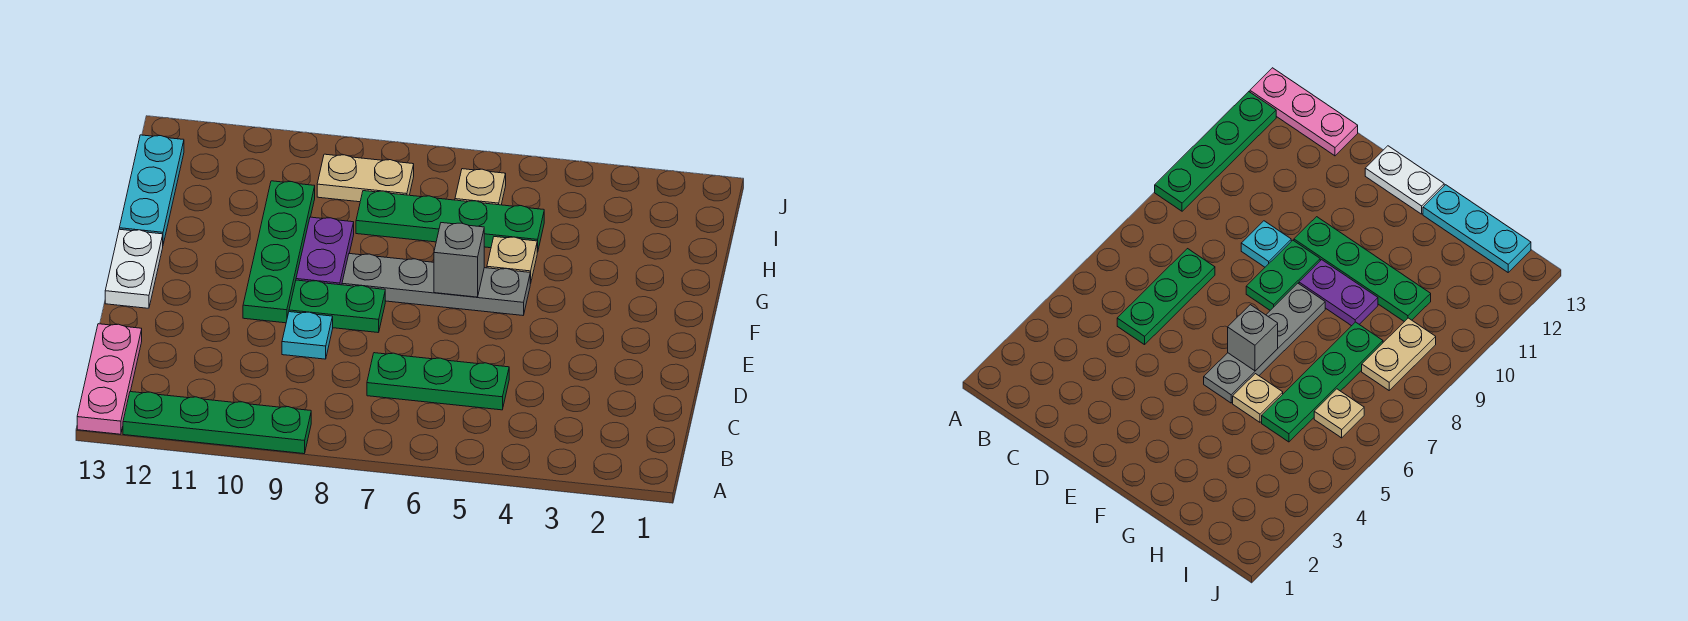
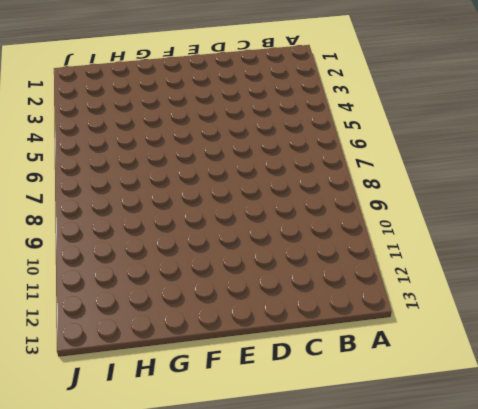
none -> green 1x4 plate [123,392,311,454]
none -> pink 1x3 plate [77,324,142,434]
none -> green 1x3 plate [367,353,509,410]

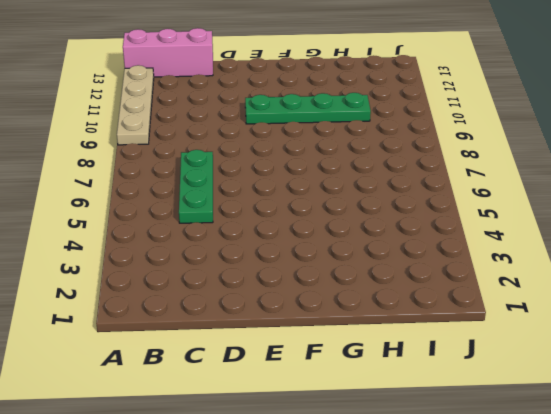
tan 1x4 plate [117,65,154,145] -> green 1x4 plate [123,392,311,454]
pink 1x3 brick [123,28,213,77] -> pink 1x3 plate [77,324,142,434]
none -> cyan 1x1 plate [282,312,333,359]
none -> green 1x2 plate [289,280,385,333]
none -> white 1x2 plate [105,229,163,308]

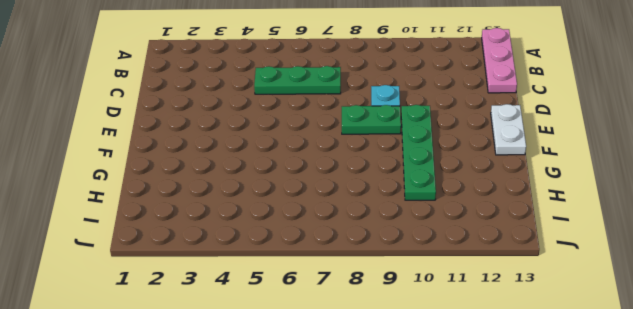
none -> green 1x4 plate [123,392,311,454]
none -> grey 1x4 plate [342,254,530,315]
none -> purple 1x2 plate [296,217,354,285]

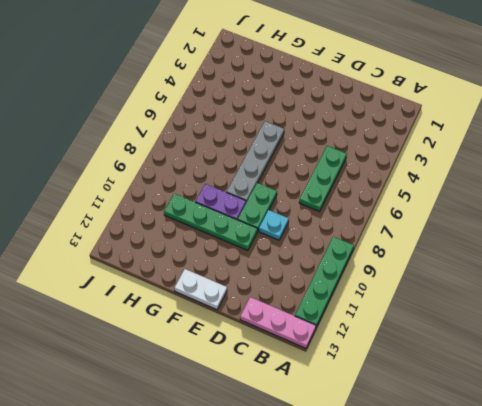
none -> tan 1x1 plate [487,237,537,284]
none -> cyan 1x3 plate [119,135,184,244]
none -> green 1x4 plate [356,191,544,252]

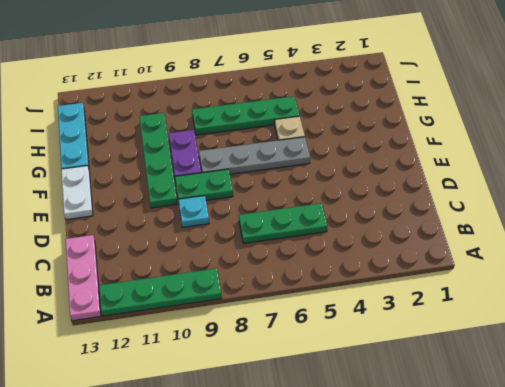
none -> tan 1x1 plate [455,169,506,205]
none -> tan 1x2 plate [317,154,414,202]
none -> grey 1x1 brick [434,223,484,297]

